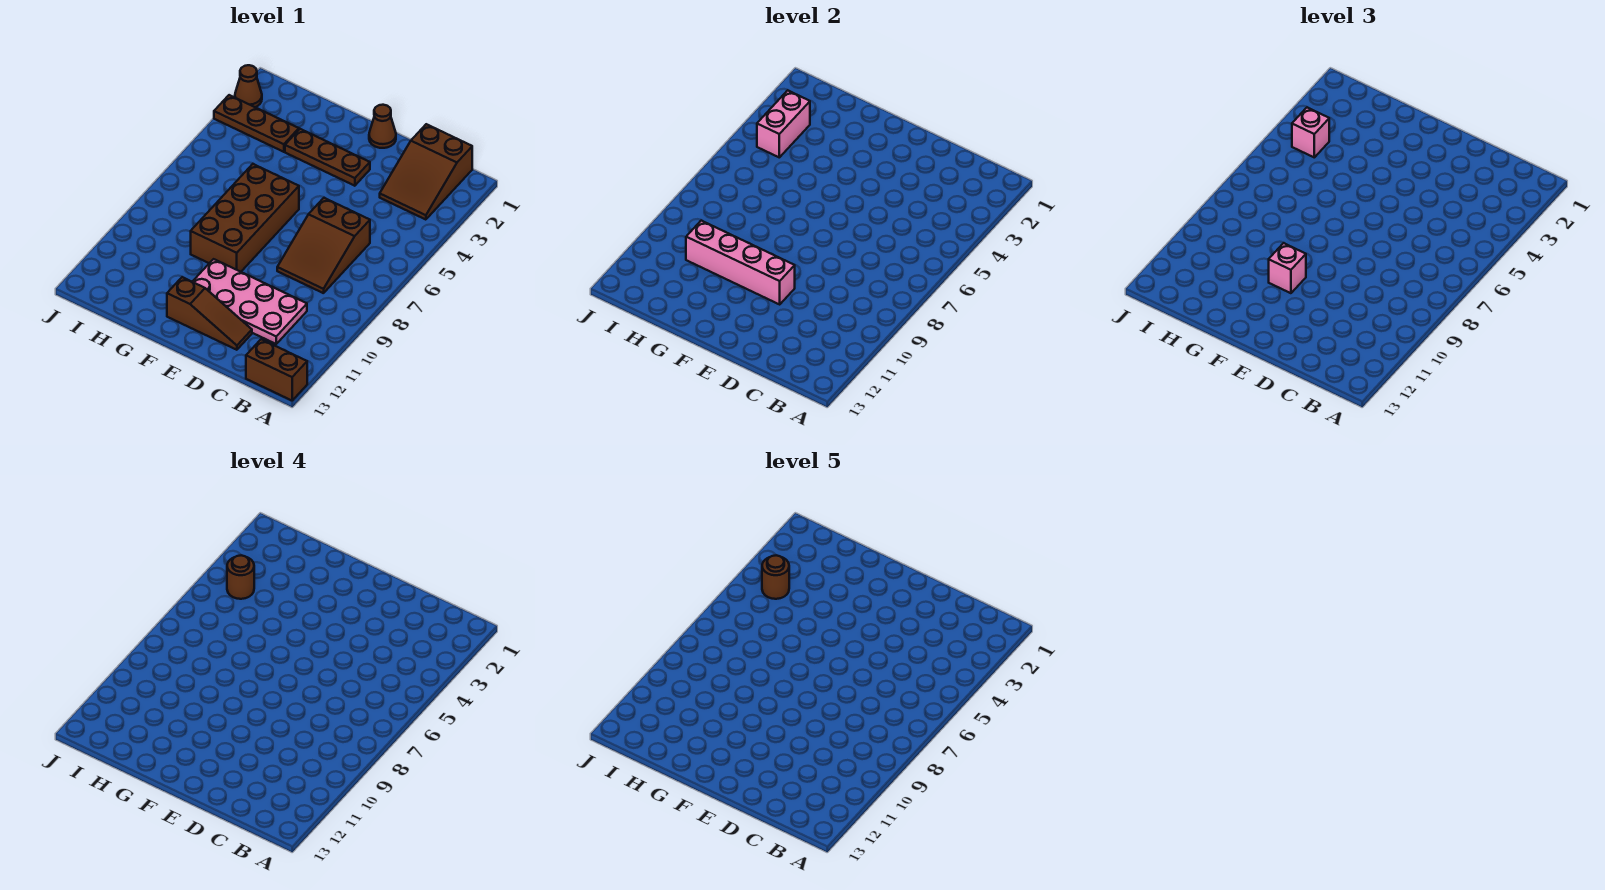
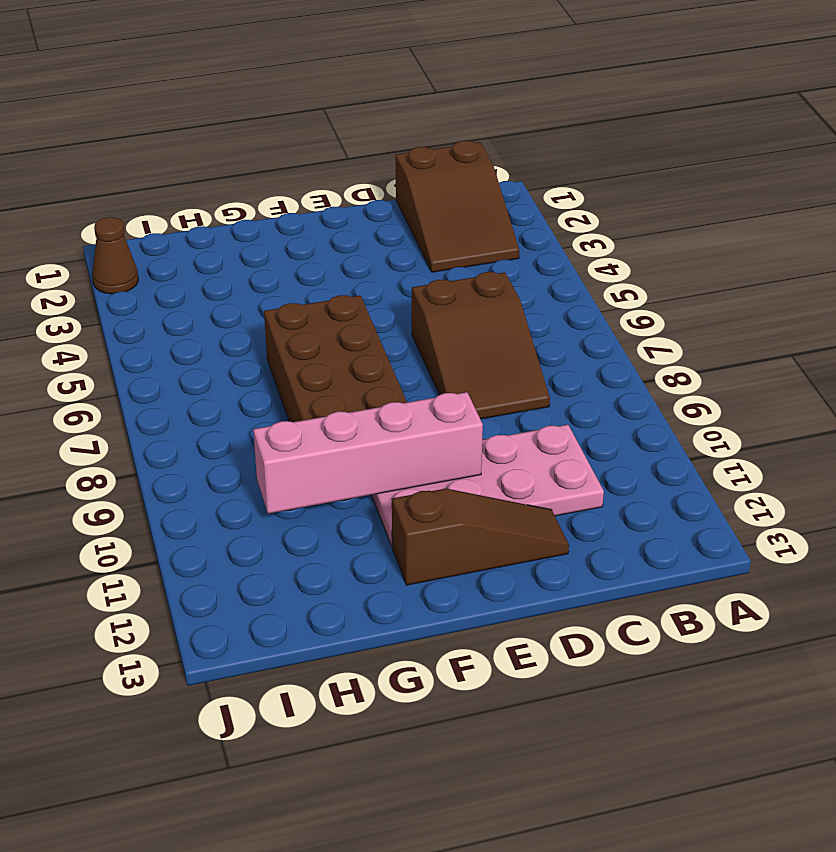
none -> brown 1x2 brick [246,339,307,400]
none -> brown 1x1 cone [369,105,396,148]
none -> brown 1x3 plate [285,129,370,186]

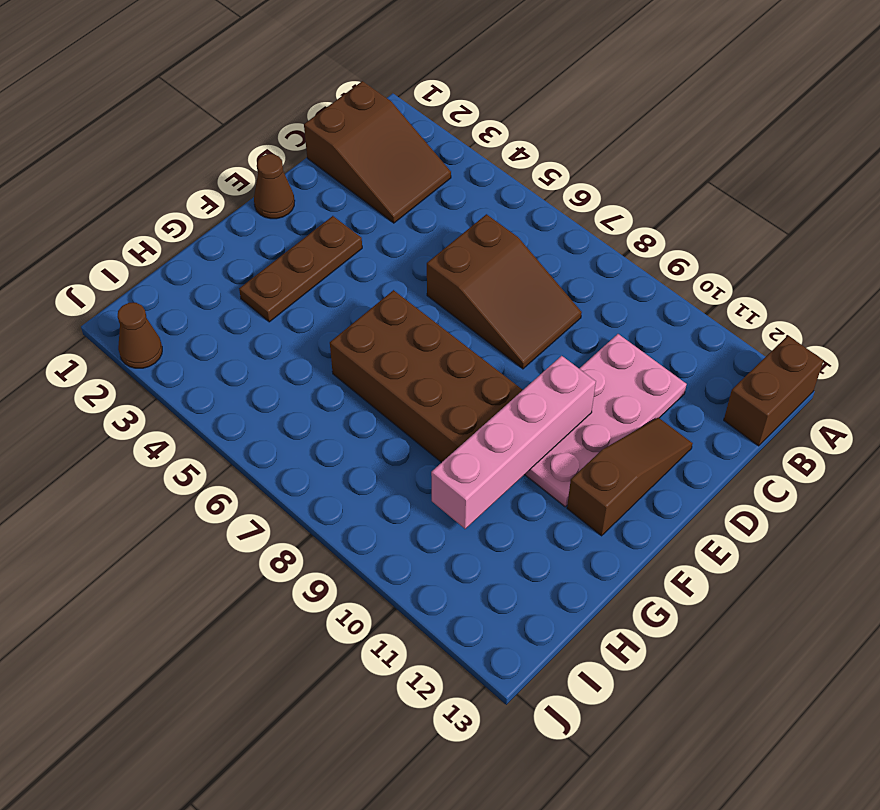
none -> brown 1x3 plate [214,95,299,152]
none -> pink 1x2 brick [757,90,810,157]
none -> pink 1x1 brick [1269,243,1306,293]

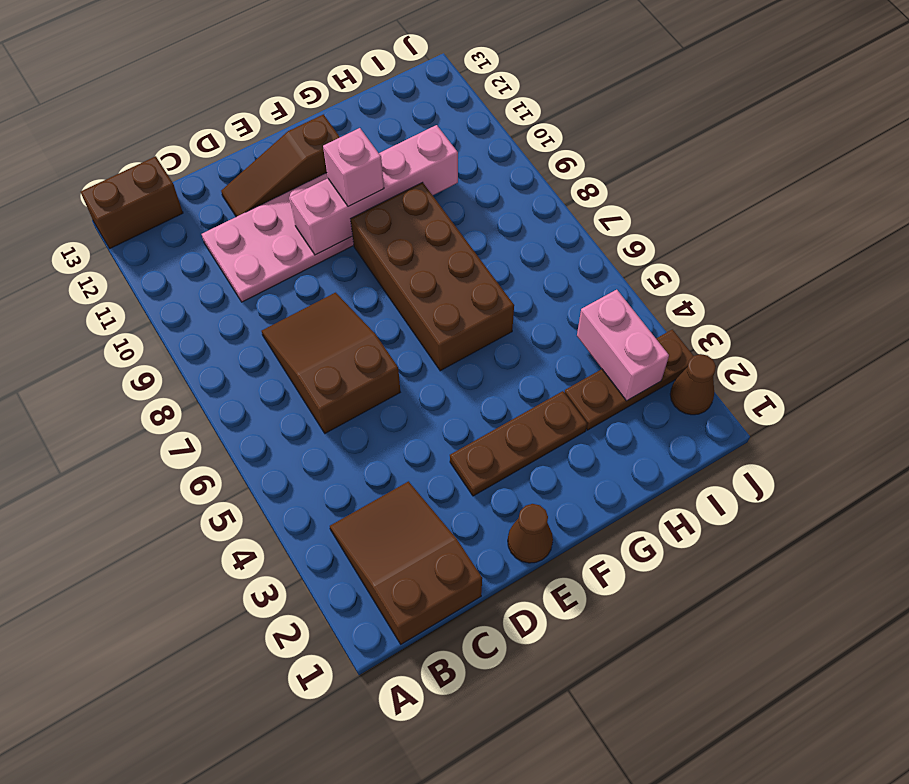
none -> pink 1x1 brick [1292,108,1329,157]
none -> brown 1x1 round brick [227,555,254,599]
none -> brown 1x1 round brick [762,555,789,599]

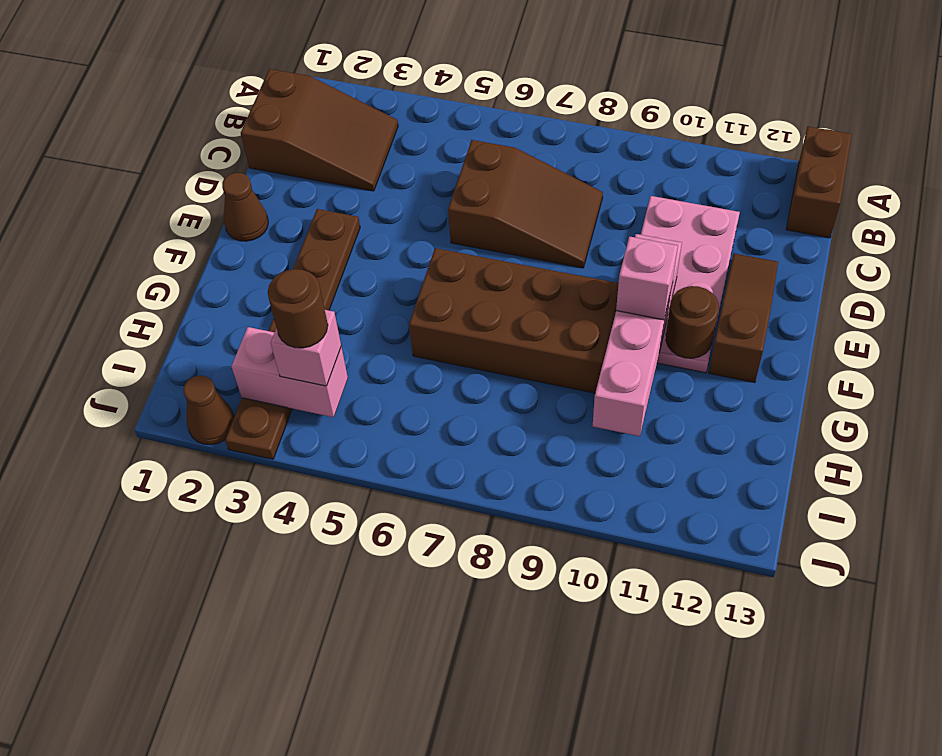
brown 1x1 round brick [666,286,719,358] -> brown 1x1 round brick moved to [762,555,789,599]

